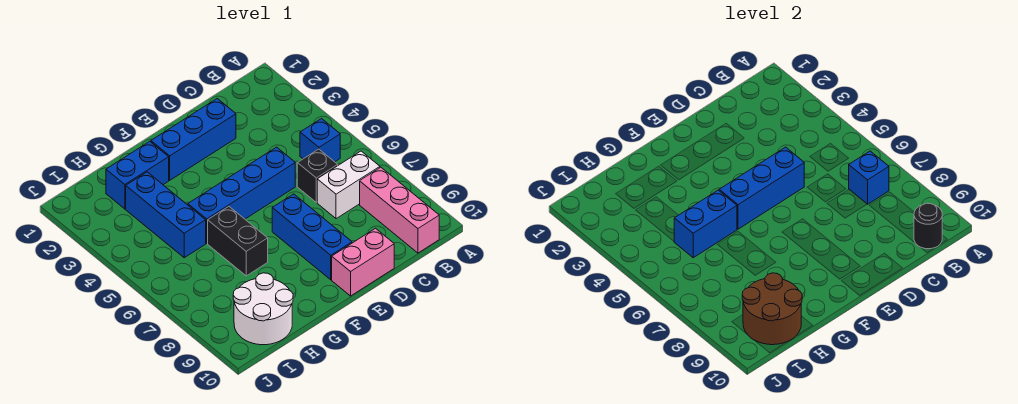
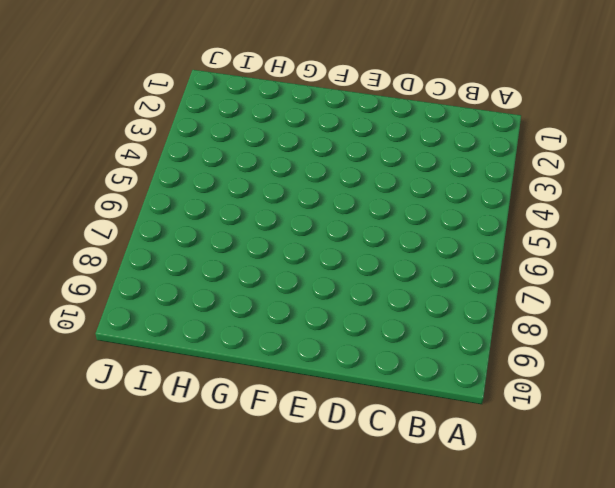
none -> blue 1x1 brick [300,119,340,162]
none -> white 1x2 brick [317,151,380,219]
none -> pink 1x3 brick [360,167,439,253]

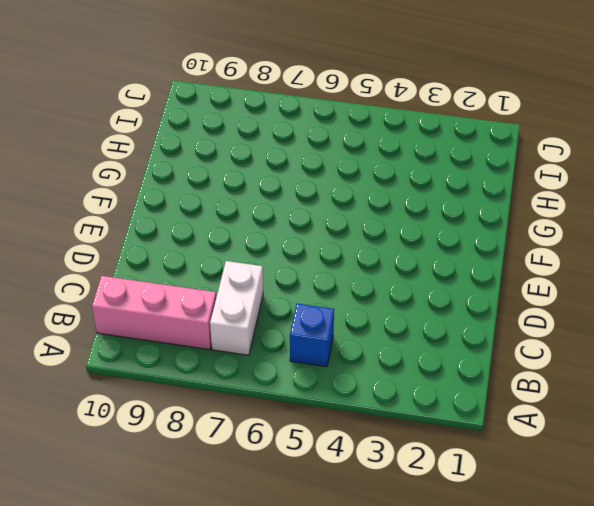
none -> black 1x1 brick [297,149,338,202]
none -> blue 1x3 brick [151,99,236,180]
none -> blue 1x4 brick [188,147,295,243]

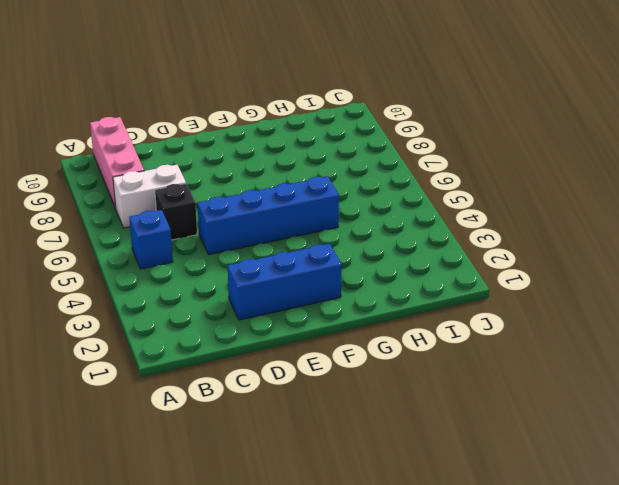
none -> pink 1x2 brick [332,228,394,296]
none -> blue 1x3 brick [272,194,352,280]
none -> blue 1x2 brick [106,141,169,209]

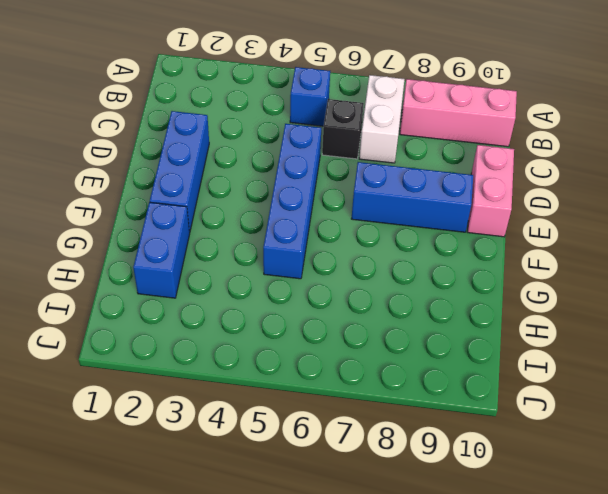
none -> black 1x2 brick [208,207,268,276]
none -> blue 1x3 brick [126,172,206,258]
none -> white 2x2 round brick [233,273,293,345]

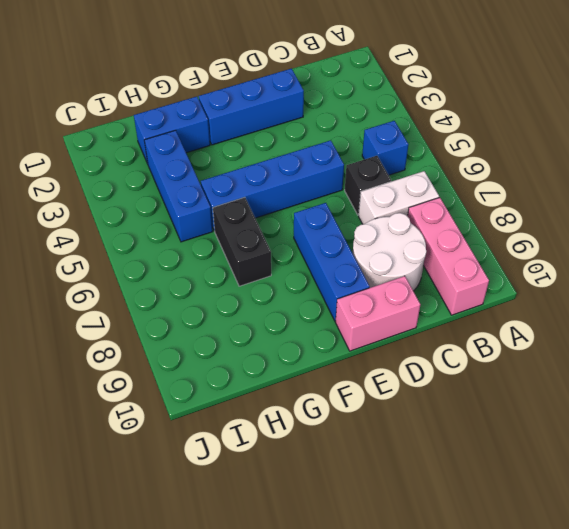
white 2x2 round brick [353,213,426,291] -> white 2x2 round brick moved to [233,273,293,345]
none -> blue 1x1 brick [849,151,889,204]
none -> black 1x1 round brick [914,203,942,249]
none -> blue 1x3 brick [719,147,804,229]

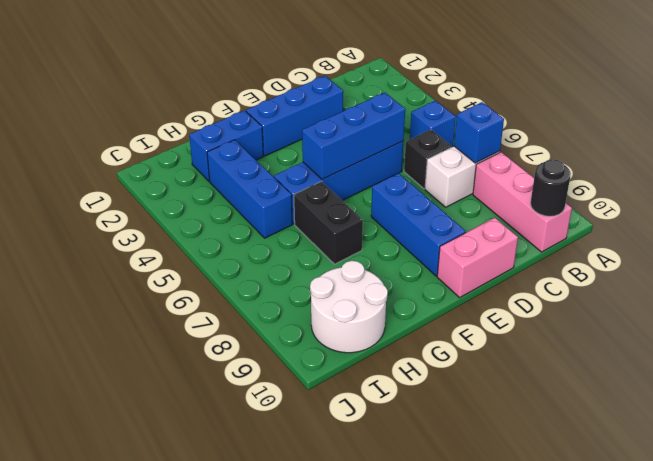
none -> blue 1x2 brick [674,190,737,258]
none -> brown 2x2 round brick [742,273,802,345]

